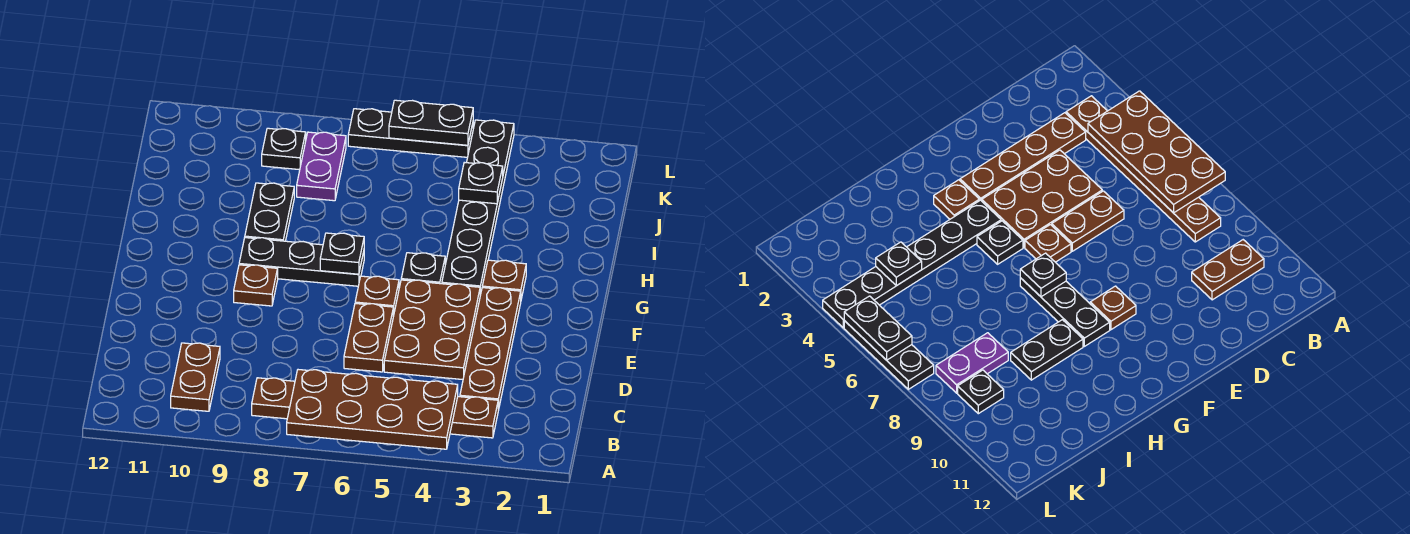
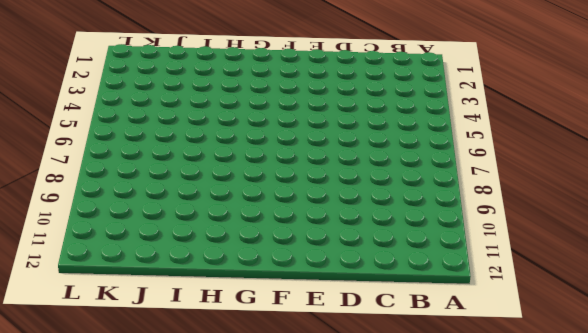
none -> brown 1x6 plate [252,378,498,438]
none -> brown 1x2 plate [171,343,220,411]
none -> brown 1x4 plate [460,288,521,410]

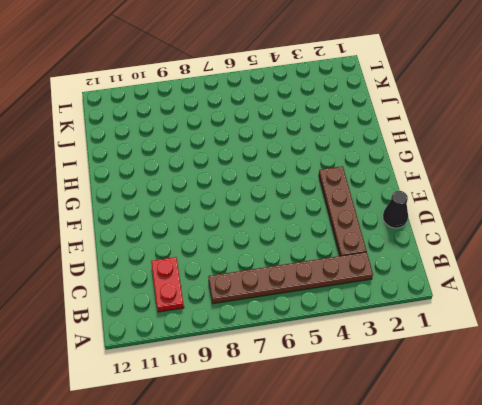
red 1x2 plate [151,257,184,312] -> brown 1x2 plate [171,343,220,411]
black 1x1 cone [383,191,408,228] -> none
none -> brown 2x3 plate [384,280,480,380]
none -> brown 1x2 plate [344,303,393,372]
none -> brown 1x1 plate [355,276,399,316]

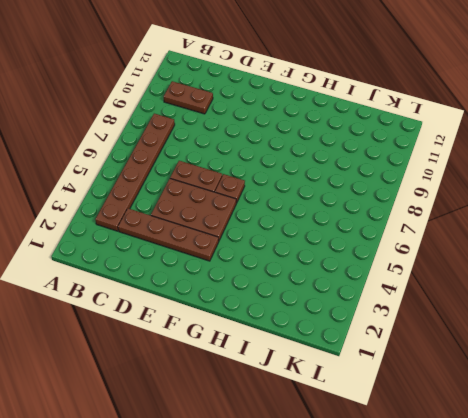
none -> brown 1x1 plate [234,265,278,306]
none -> brown 1x1 plate [482,260,526,299]
none -> black 1x6 plate [442,120,514,295]

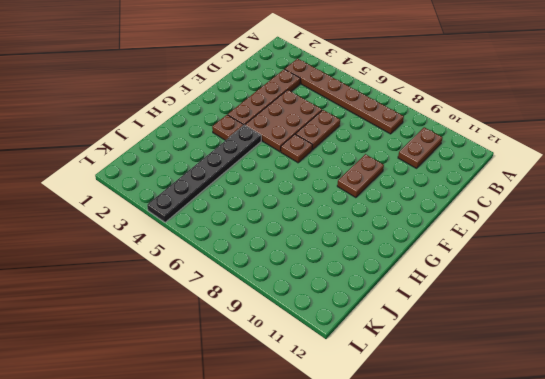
brown 1x2 plate [337,154,384,198] -> brown 1x1 plate [234,265,278,306]
none -> black 1x1 plate [401,253,445,284]
none -> black 1x3 plate [239,238,364,286]
none -> black 1x2 plate [245,183,294,241]

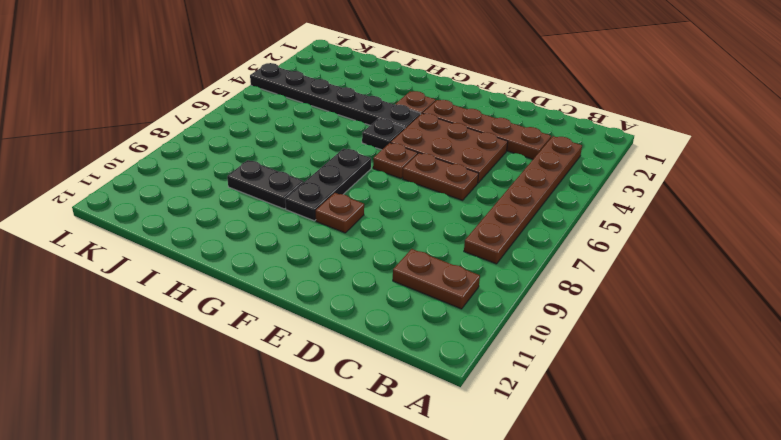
none -> purple 1x2 plate [297,132,346,201]
none -> black 1x1 plate [262,128,306,170]
none -> black 1x3 plate [348,109,473,157]

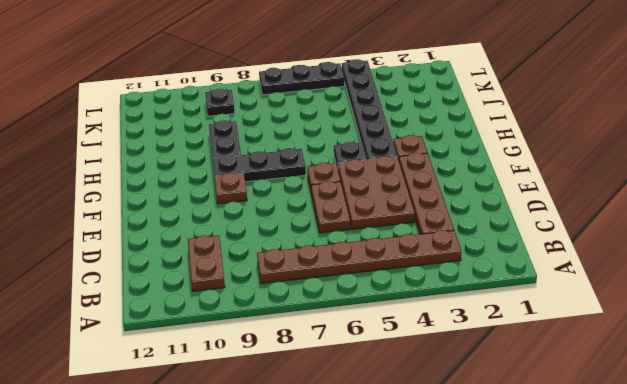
none -> purple 1x2 plate [297,132,346,201]
none -> brown 2x4 plate [287,370,458,449]
none -> black 1x1 plate [320,233,364,274]

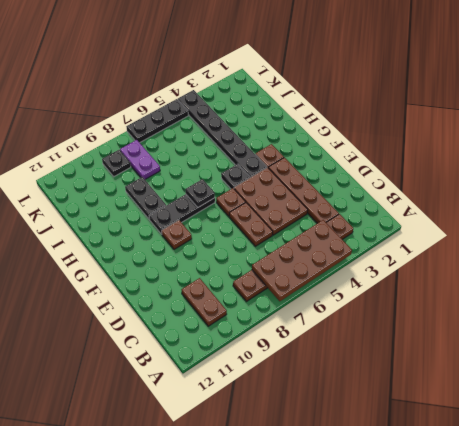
none -> black 1x1 plate [459,162,503,204]
none -> black 1x2 plate [389,100,473,145]

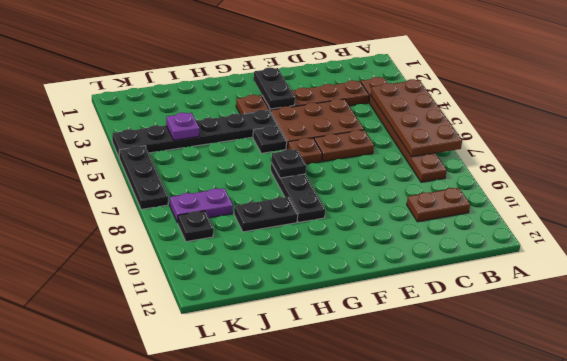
black 1x2 plate [254,68,295,109] -> black 1x2 plate moved to [389,100,473,145]
purple 1x1 plate [166,113,199,140] -> black 1x1 plate [459,162,503,204]
none -> brown 1x1 plate [234,265,278,306]

